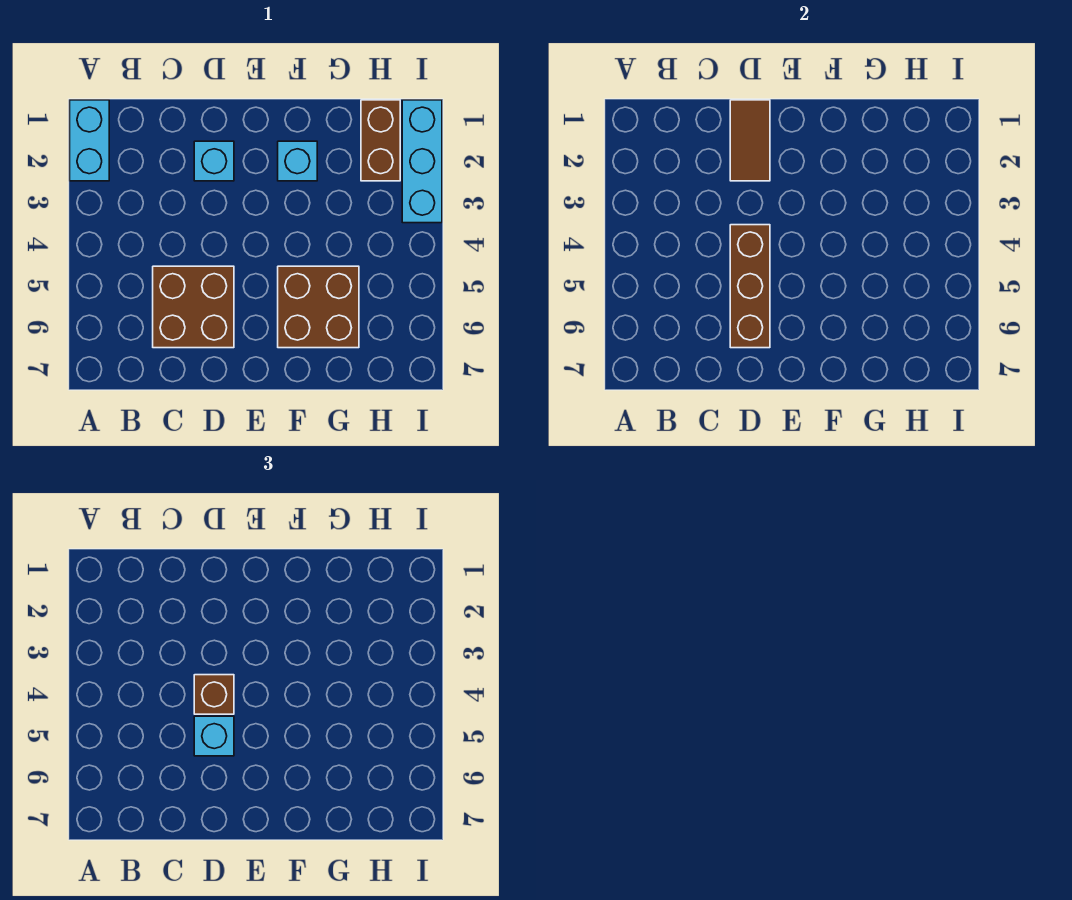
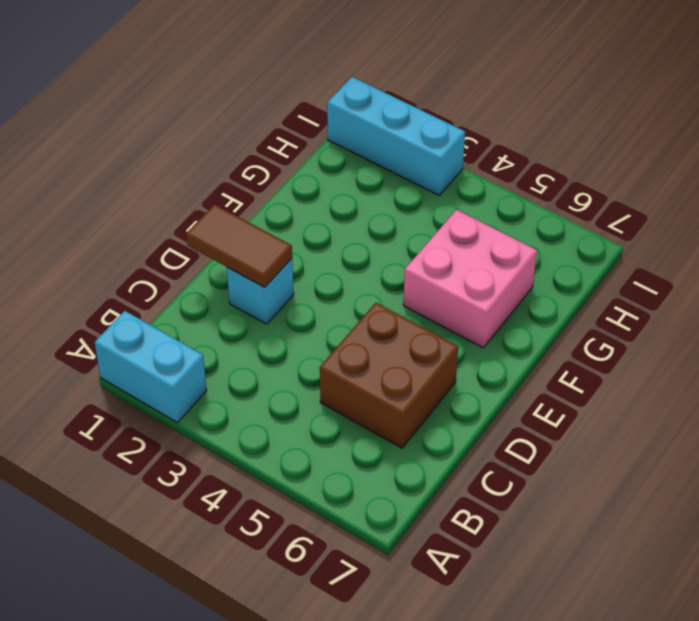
pink 2x2 brick [403,210,537,348] -> brown 2x2 brick [278,266,359,348]
none -> cyan 1x1 brick [278,141,317,181]
none -> brown 1x2 brick [361,100,400,181]

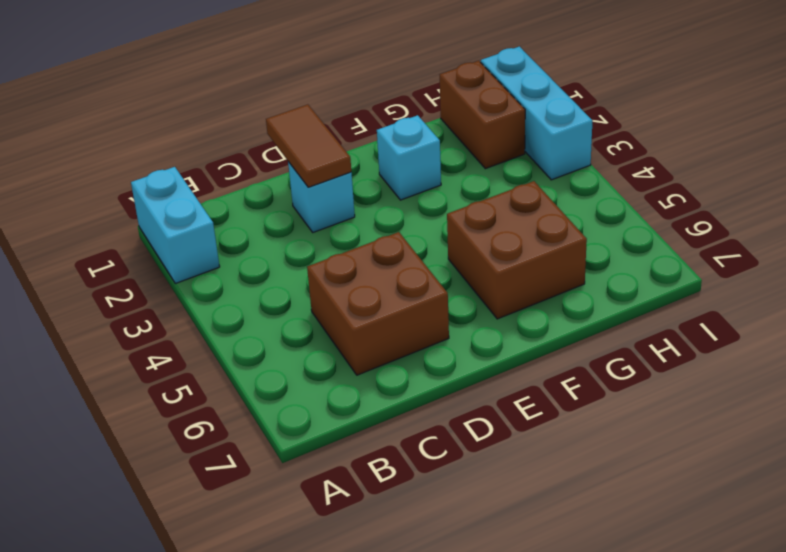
none -> brown 1x3 brick [730,225,770,348]
none -> brown 1x1 brick [194,675,234,714]

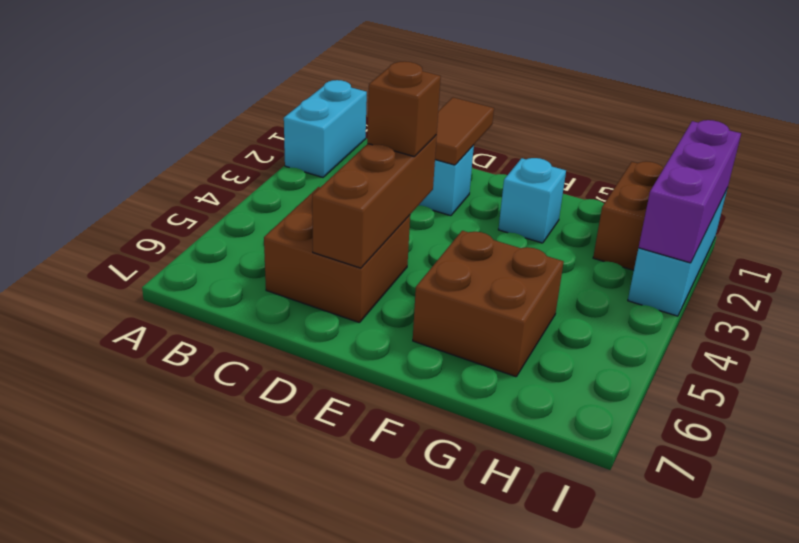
purple 1x3 brick [639,120,741,263] -> none
none -> cyan 1x1 brick [194,716,234,756]

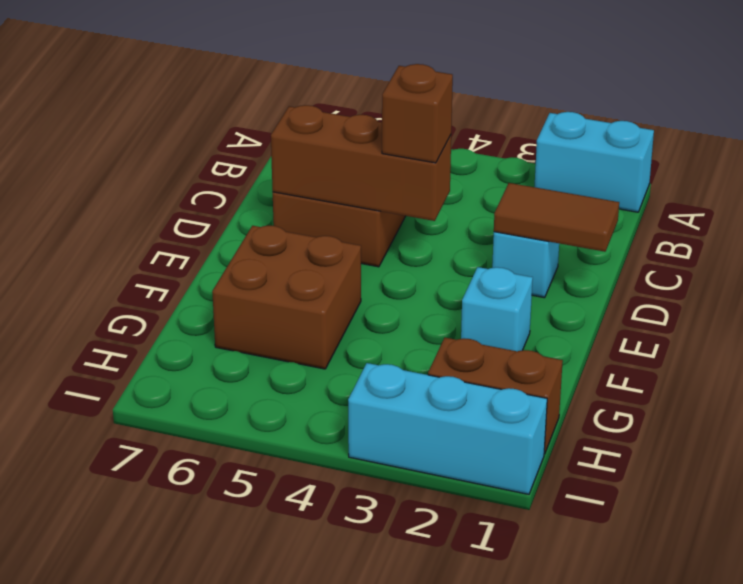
none -> cyan 1x1 brick [194,716,234,756]

